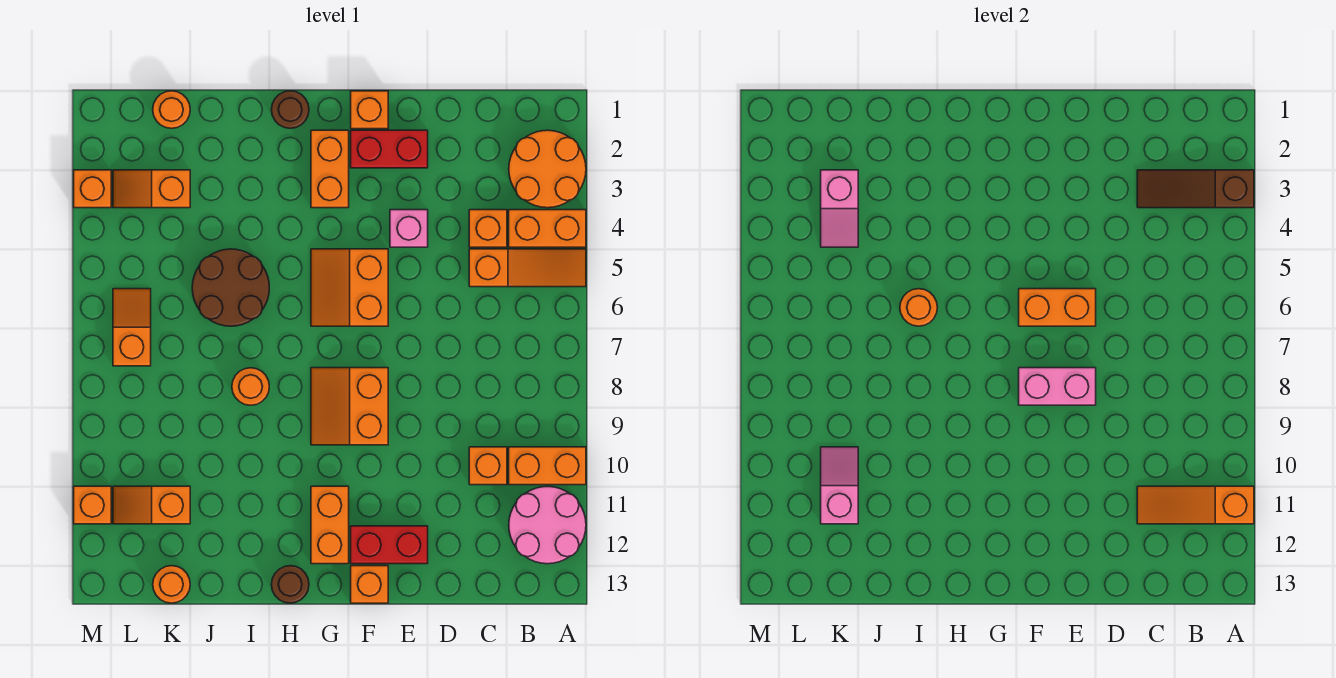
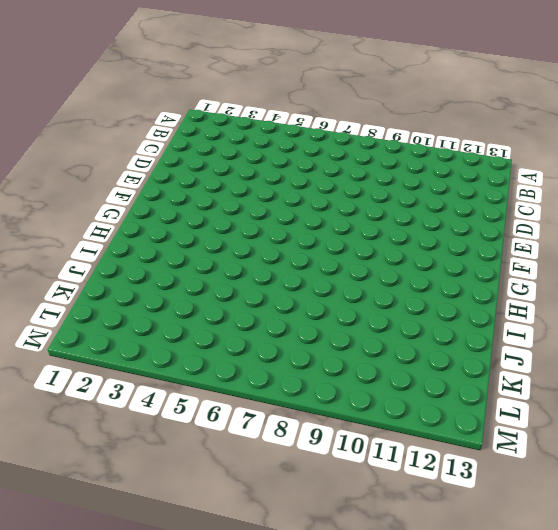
none -> orange 2x2 round brick [509,130,586,208]
none -> orange 1x2 brick [509,210,586,247]
none -> orange 1x3 slope [469,249,586,287]
none -> orange 1x2 brick [509,447,586,485]

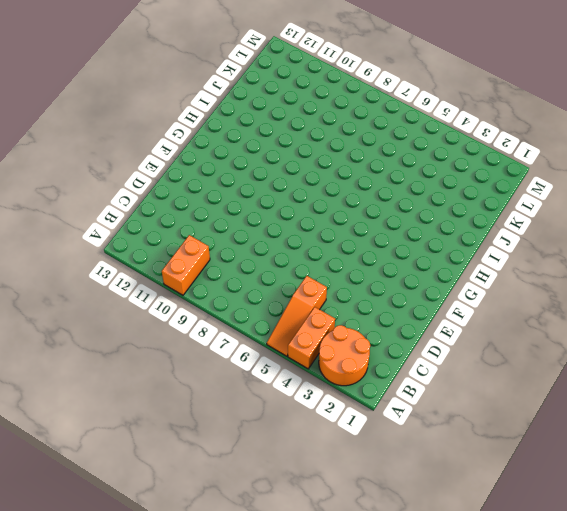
none -> pink 2x2 round brick [509,487,586,564]
none -> orange 1x1 brick [469,210,507,247]
none -> orange 1x1 brick [469,447,507,485]
none -> red 1x2 brick [351,130,428,168]

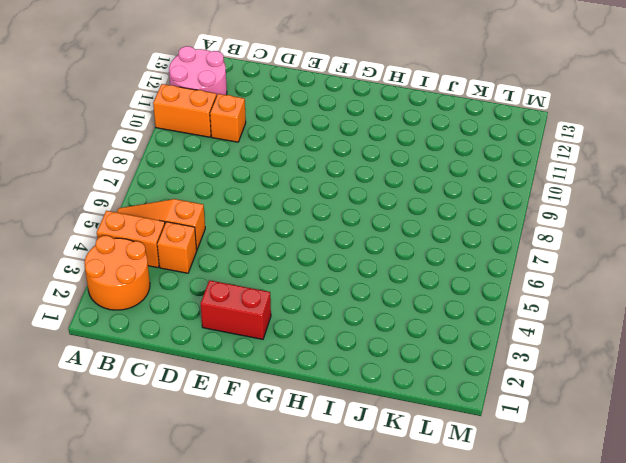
none -> pink 1x1 brick [390,210,428,247]
none -> red 1x2 brick [351,526,428,564]
none -> orange 1x1 brick [351,91,388,129]
none -> orange 2x2 slope [311,249,388,326]

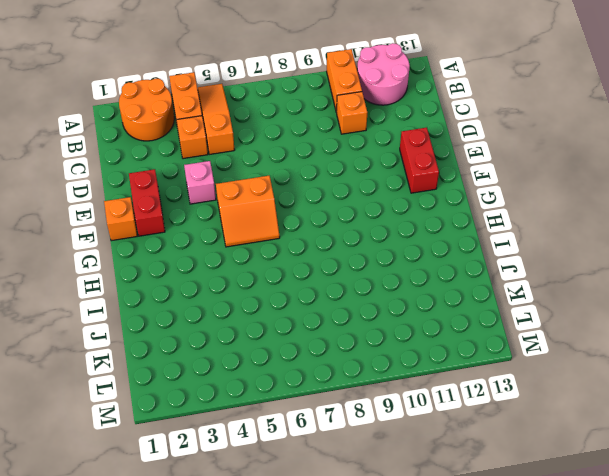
none -> orange 2x2 slope [311,368,388,445]
none -> orange 1x1 brick [351,566,388,603]
none -> orange 1x2 brick [311,130,349,208]
none -> orange 1x2 brick [311,486,349,564]

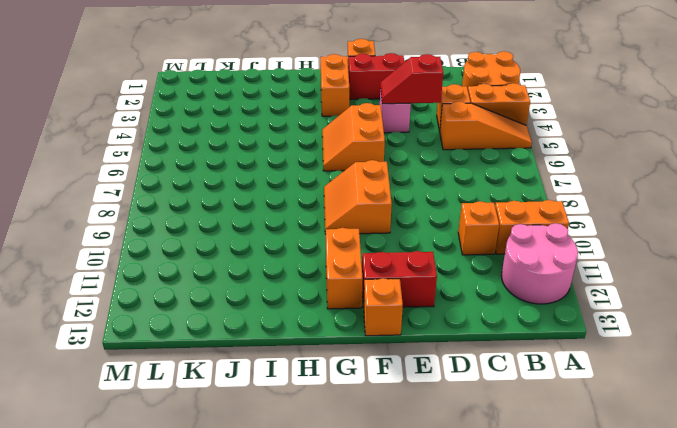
red 1x2 slope [380,54,443,104] -> none
none -> brown 1x1 round brick [271,91,309,128]
none -> brown 1x1 round brick [271,566,309,603]
none -> brown 2x2 round brick [192,249,269,326]
none -> orange 1x1 round brick [232,368,269,405]

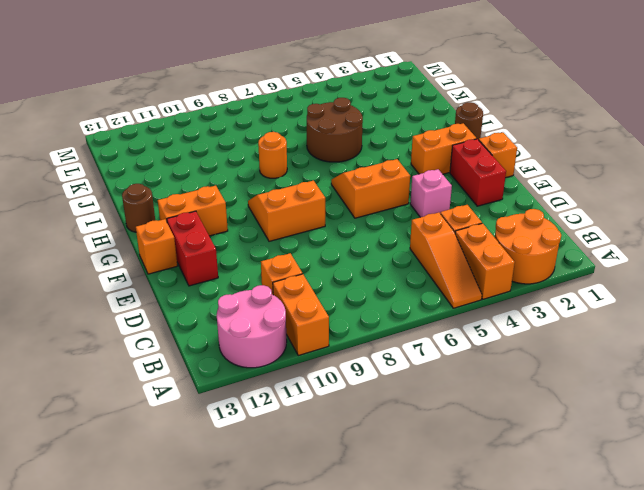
none -> orange 1x1 round brick [153,91,190,128]
none -> orange 1x2 slope [113,170,190,208]
none -> orange 1x2 slope [113,486,190,524]
none -> orange 1x1 round brick [153,566,190,603]

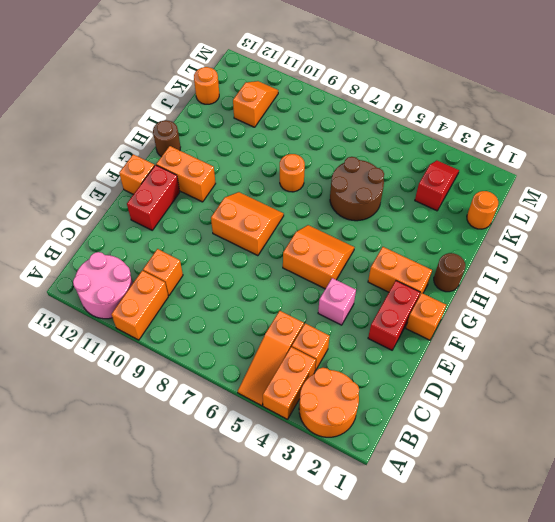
red 1x2 slope [415,160,459,211] -> orange 1x2 slope [113,170,190,208]
none -> orange 1x2 slope [113,289,151,366]
none -> orange 1x1 brick [74,170,111,208]
none -> orange 1x1 brick [74,486,111,524]
none -> brown 1x3 slope [1137,170,1254,208]

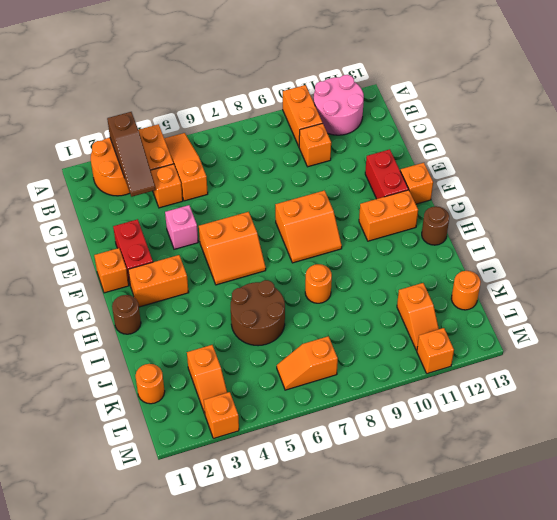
none -> orange 1x3 slope [1137,486,1254,524]
none -> orange 1x2 brick [1019,289,1096,326]
none -> pink 1x2 brick [1019,368,1096,405]
none -> orange 1x1 round brick [900,289,937,326]

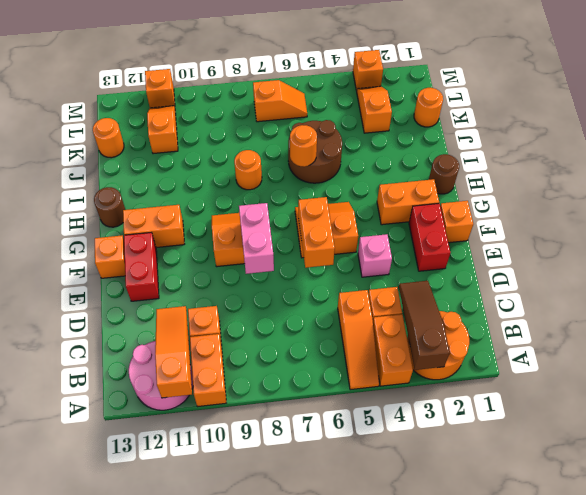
none -> pink 1x2 slope [821,170,858,247]
none -> pink 1x2 slope [821,447,858,524]

